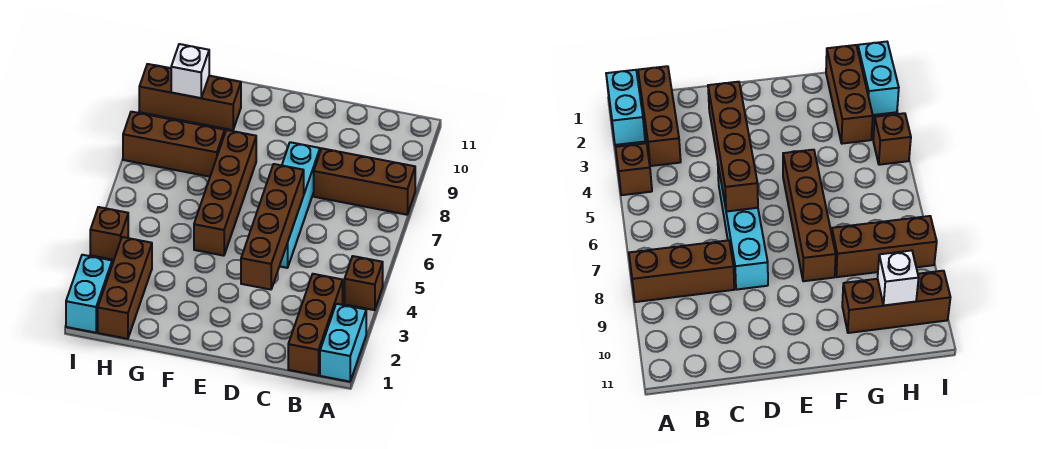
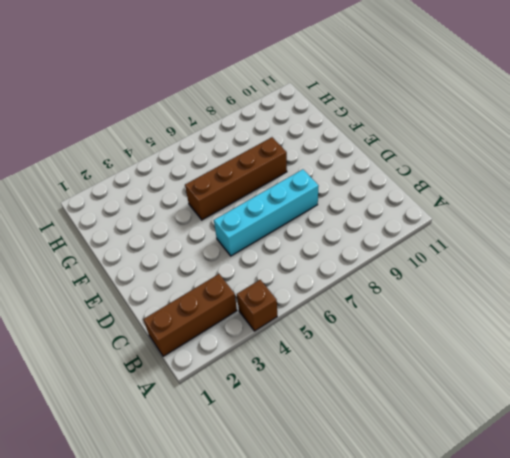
none -> cyan 1x2 brick [320,304,366,382]
none -> brown 1x3 brick [314,148,415,215]
none -> brown 1x3 brick [123,112,225,177]

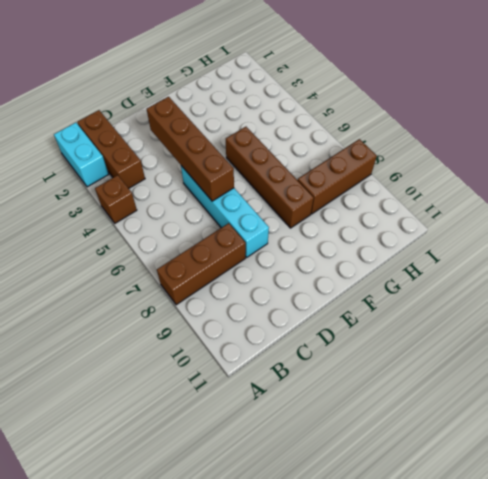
none -> brown 1x3 brick [139,64,241,130]
none -> brown 1x3 brick [98,237,152,339]
none -> cyan 1x2 brick [66,255,112,333]

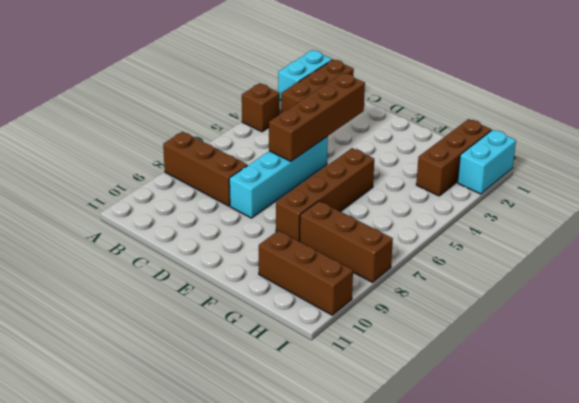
none -> brown 1x1 brick [90,207,128,260]
none -> white 1x1 brick [171,44,209,98]

